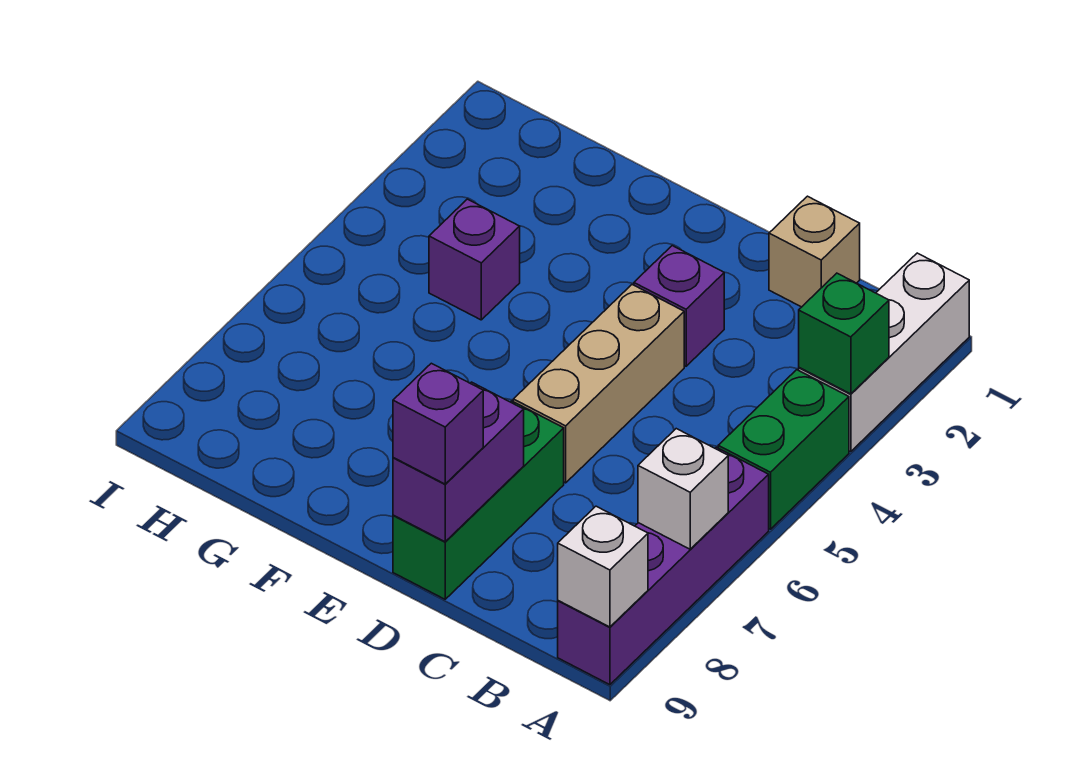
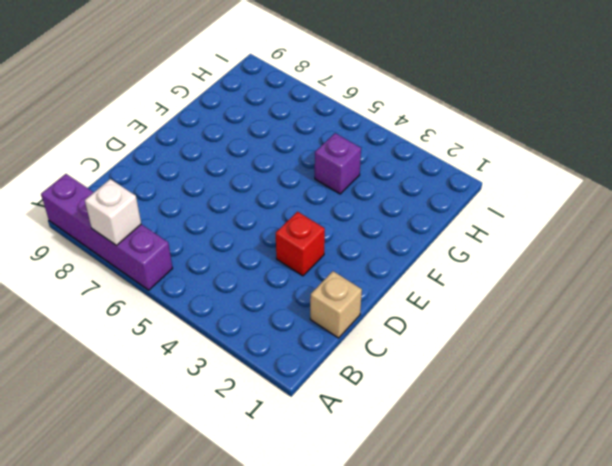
red 1x1 brick [276,212,325,276] -> purple 1x1 brick [634,246,724,366]
none -> white 1x3 brick [799,253,969,452]
none -> green 1x2 brick [718,370,849,529]
none -> tan 1x3 brick [513,285,684,483]

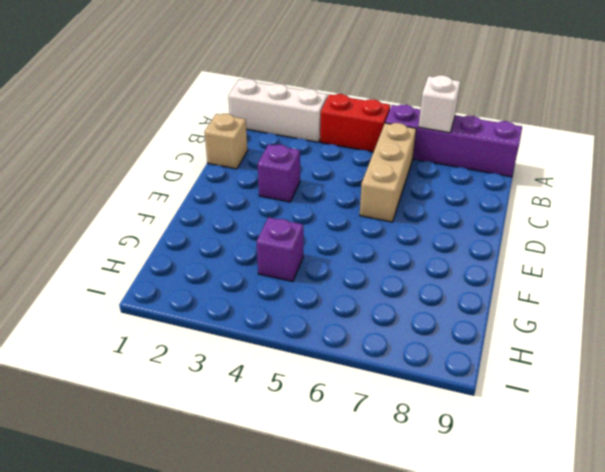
red 1x2 brick [320,94,390,152] -> green 1x2 brick [718,370,849,529]
tan 1x3 brick [360,123,416,222] -> tan 1x3 brick turned to [513,285,684,483]
none -> green 1x3 brick [393,401,564,599]
none -> green 1x1 brick [799,273,889,394]
none -> white 1x1 brick [558,506,648,627]

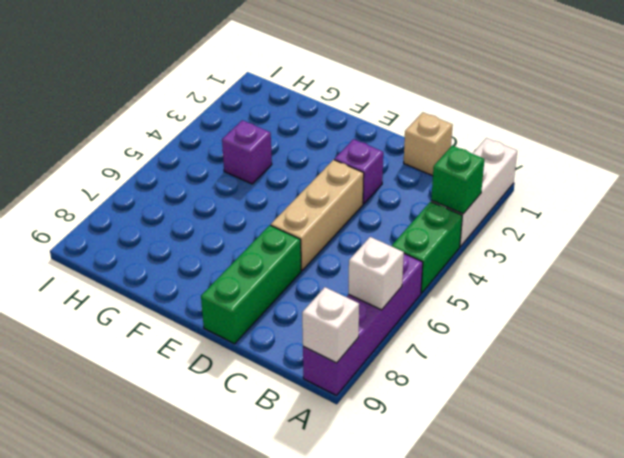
none -> purple 1x2 brick [393,382,524,542]
none -> purple 1x1 brick [393,363,483,484]

